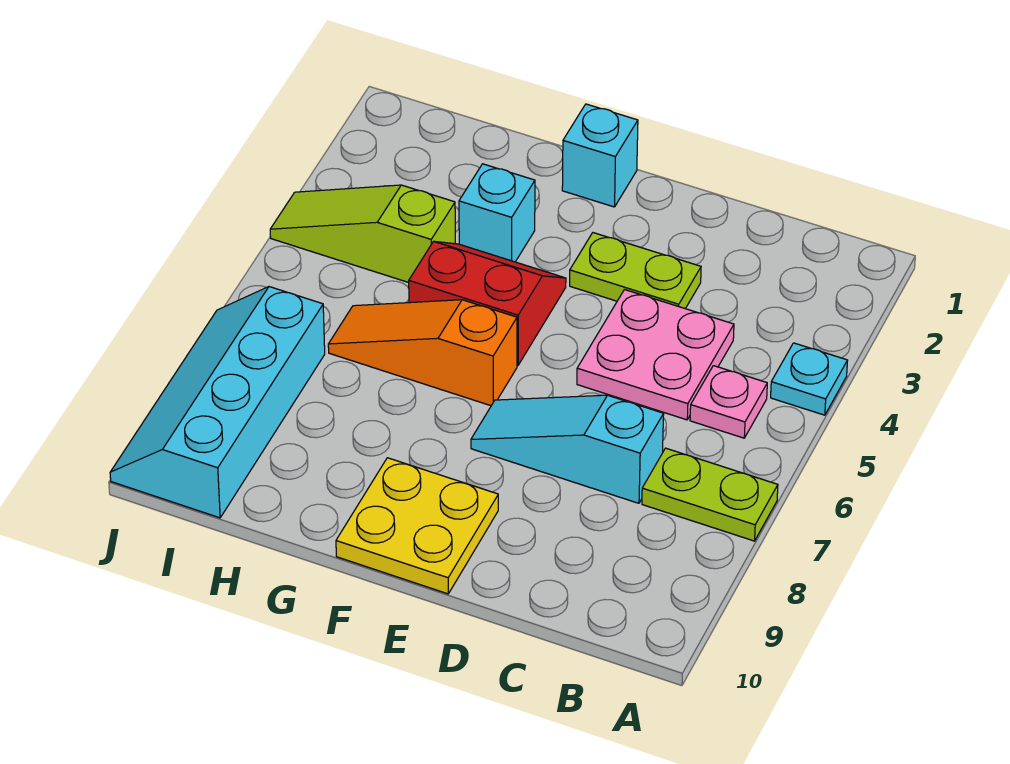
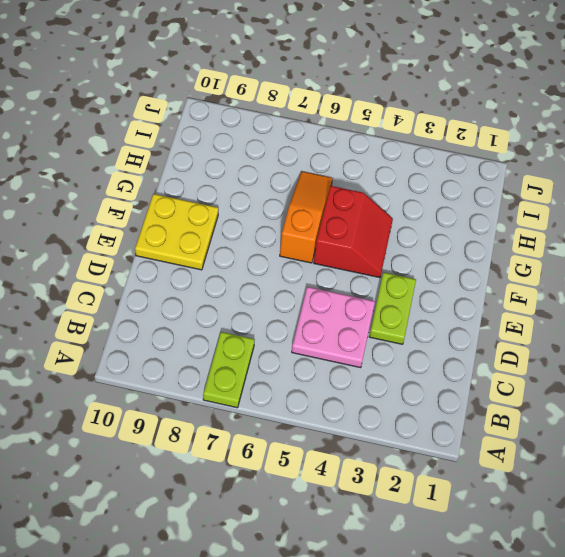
none -> cyan 1x1 plate [771,343,848,415]
none -> pink 1x1 plate [690,366,767,438]
none -> cyan 1x3 slope [471,395,664,503]

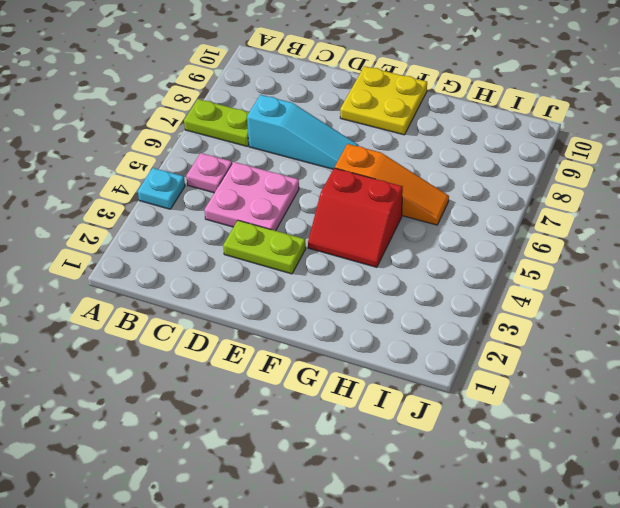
none -> cyan 1x1 brick [562,104,638,207]
none -> cyan 1x1 brick [459,164,535,262]
none -> lime 1x3 slope [270,185,455,283]

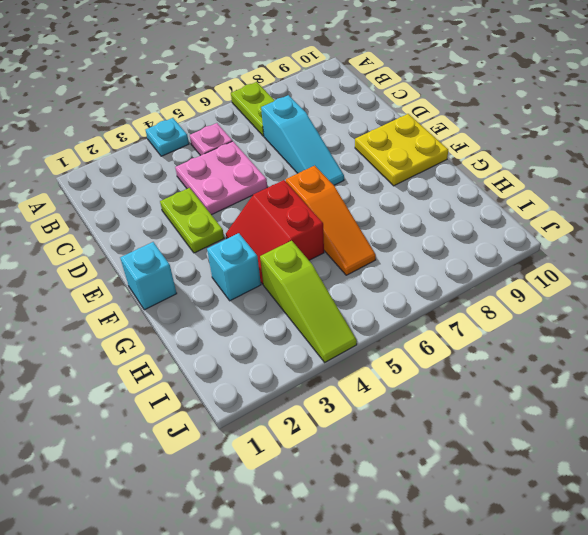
none -> cyan 2x4 slope [110,287,325,518]

